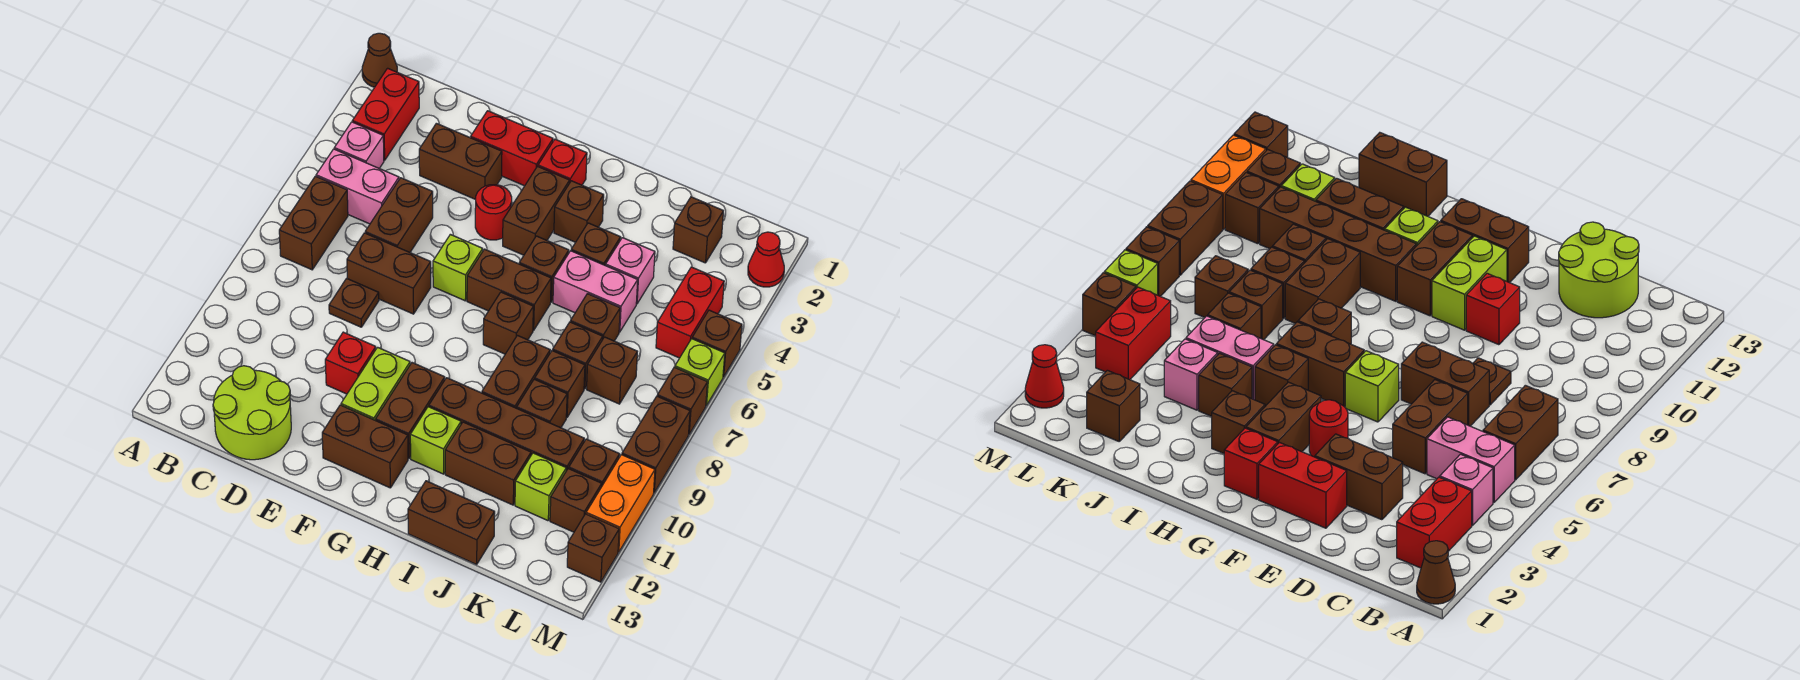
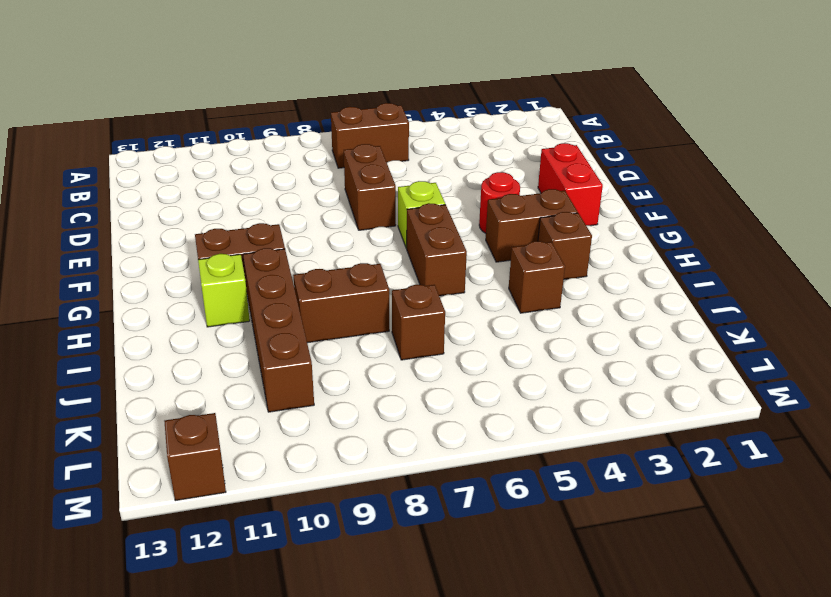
none -> brown 1x1 cone [362,33,397,87]
none -> red 1x2 brick [353,68,419,160]
none -> pink 1x1 brick [334,122,384,168]
none -> pink 1x2 brick [316,149,399,224]

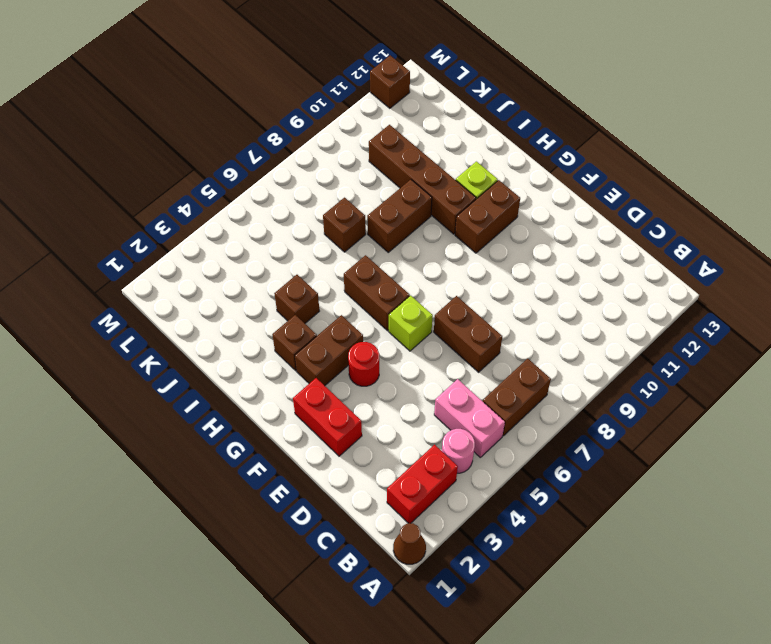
pink 1x1 round brick [442,429,475,473] -> pink 1x1 brick [334,122,384,168]
none -> lime 2x2 round brick [213,366,291,460]
none -> brown 1x2 brick [419,123,502,200]
none -> brown 1x2 brick [365,178,433,252]
none -> brown 1x1 plate [329,278,379,327]

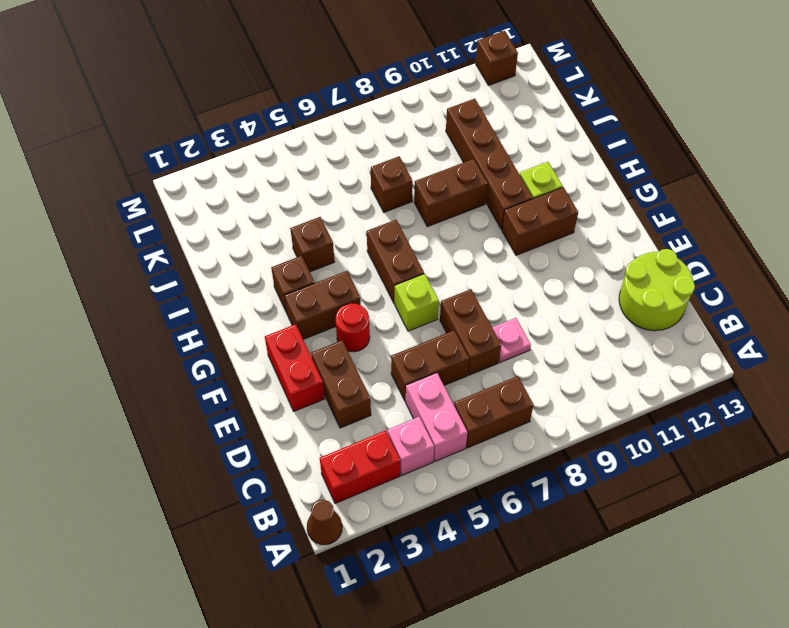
pink 1x1 plate [492,318,531,362] -> brown 1x1 plate [329,278,379,327]
none -> red 1x1 brick [325,332,376,394]
none -> lime 1x2 brick [341,347,410,420]
none -> brown 1x2 brick [322,405,408,488]
none -> red 1x1 brick [538,139,587,185]

